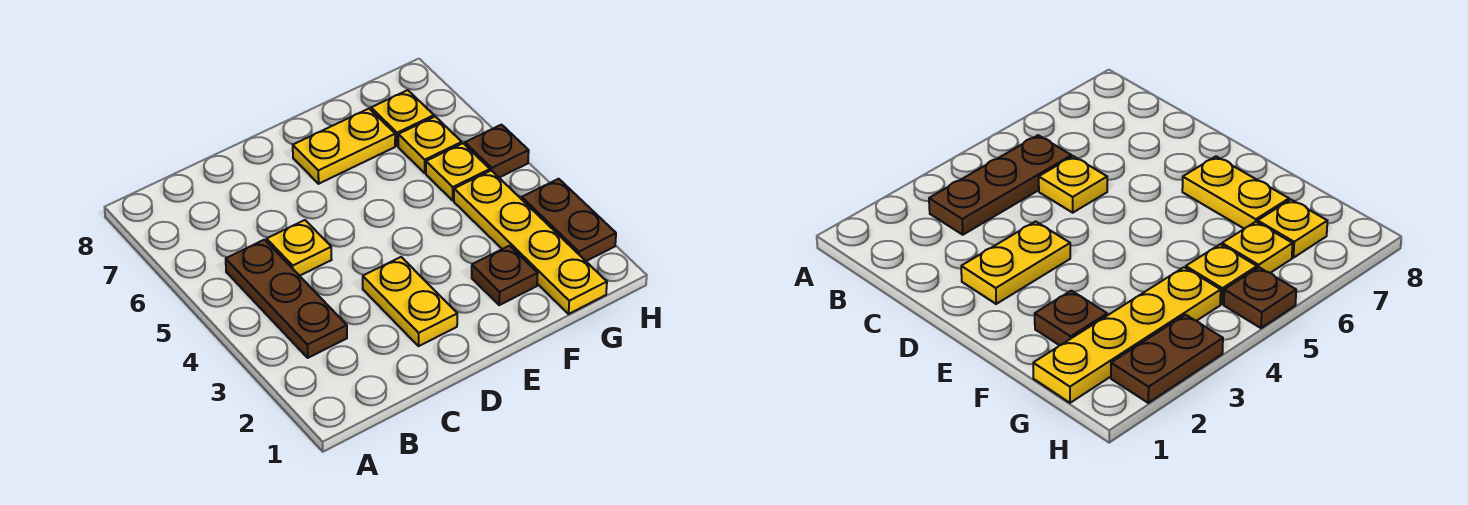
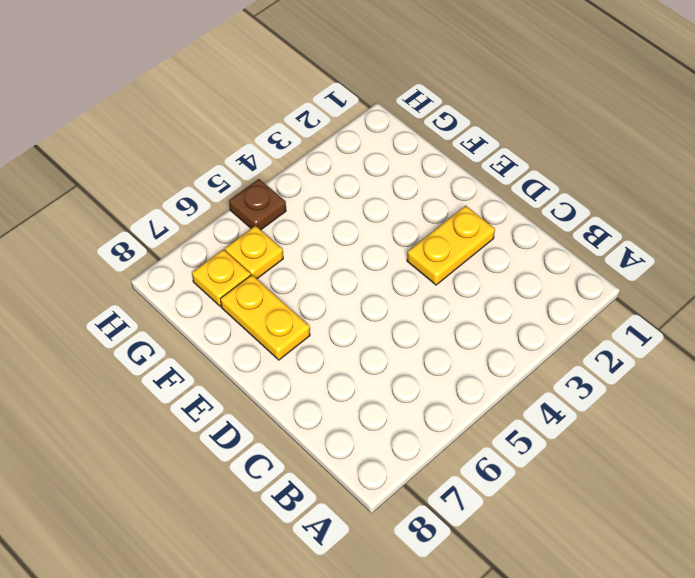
none -> brown 1x3 plate [226,240,347,358]
none -> yellow 1x1 plate [267,220,332,276]

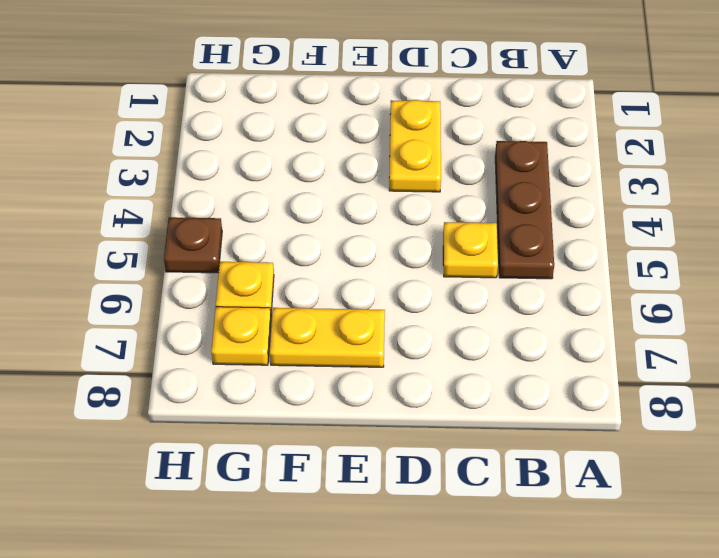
none -> brown 1x1 plate [472,246,538,305]
none -> yellow 1x4 plate [454,170,607,314]

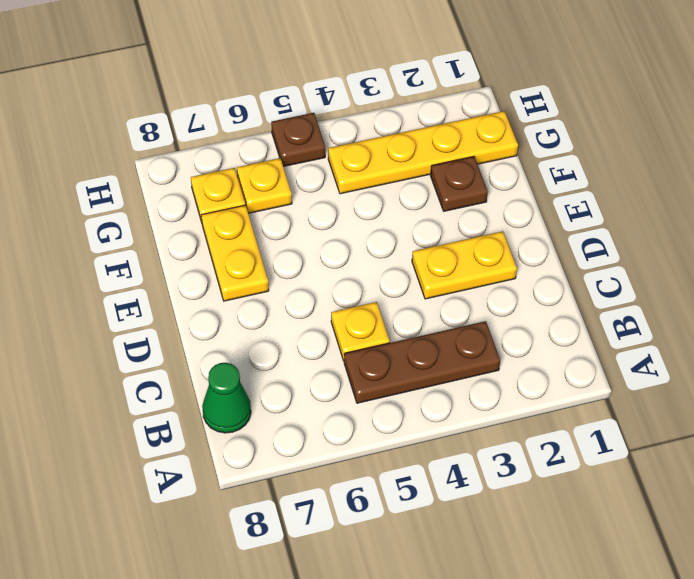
green 1x1 cone [202,363,251,433] -> none
none -> yellow 1x1 plate [426,143,490,200]
none -> brown 1x2 plate [522,179,616,261]

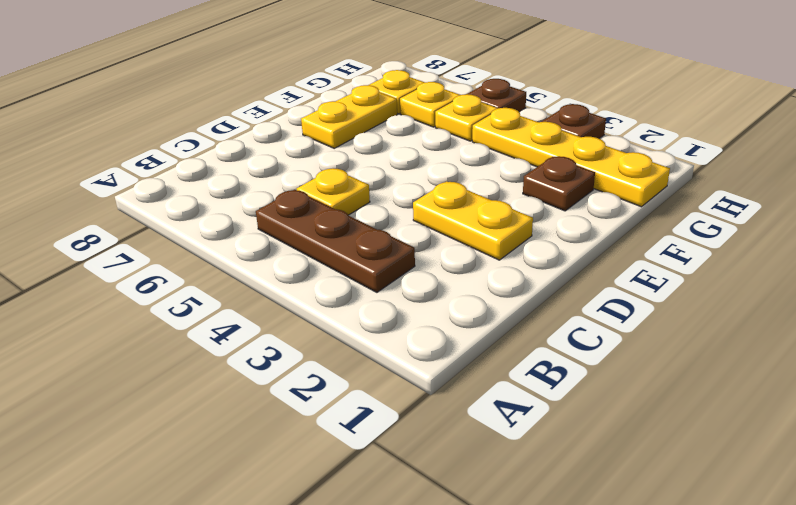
brown 1x1 plate [541,104,606,138] -> brown 1x2 plate [522,179,616,261]

